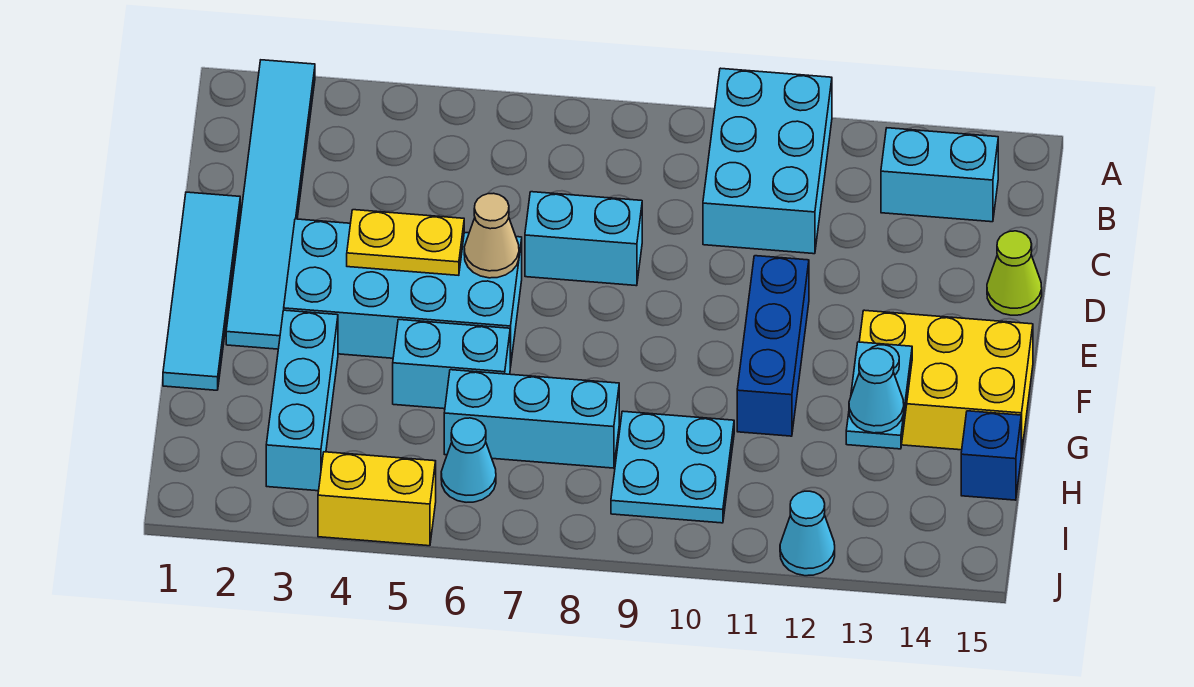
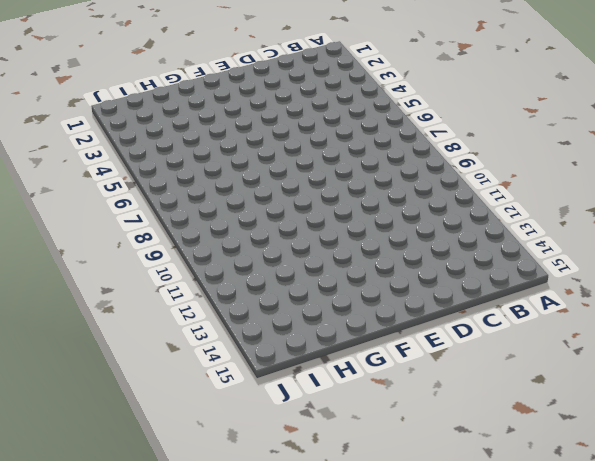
none -> cyan 1x6 tile [226,60,315,349]
none -> cyan 2x3 brick [703,68,832,254]
none -> cyan 1x2 brick [881,128,998,222]

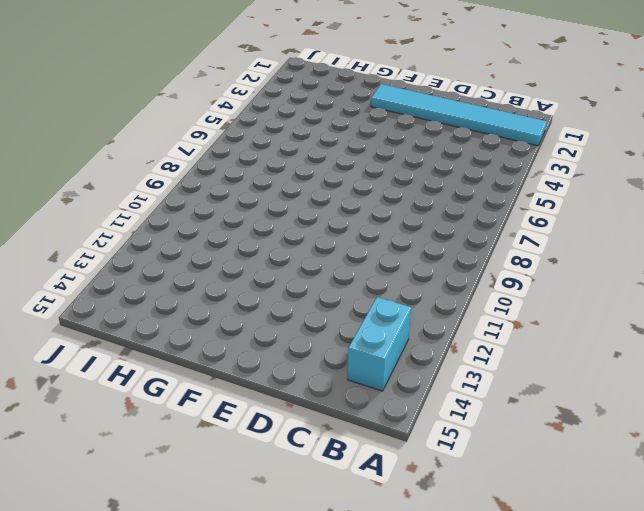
none -> cyan 2x3 brick [703,68,832,254]
none -> cyan 1x4 tile [163,192,240,390]
none -> cyan 1x2 brick [525,192,642,286]

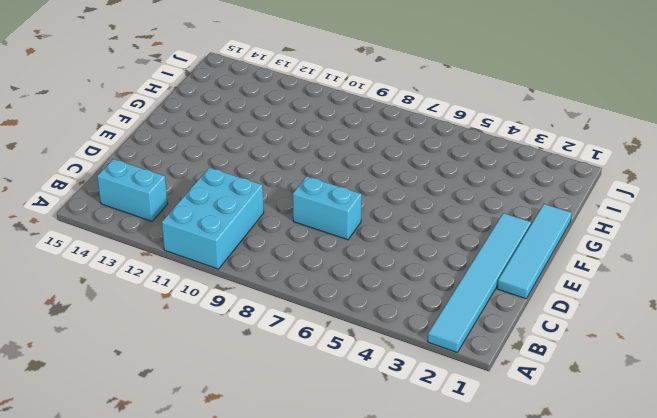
none -> lime 1x1 cone [987,231,1042,315]
none -> cyan 2x4 brick [284,219,522,367]
none -> blue 1x3 brick [737,256,809,436]

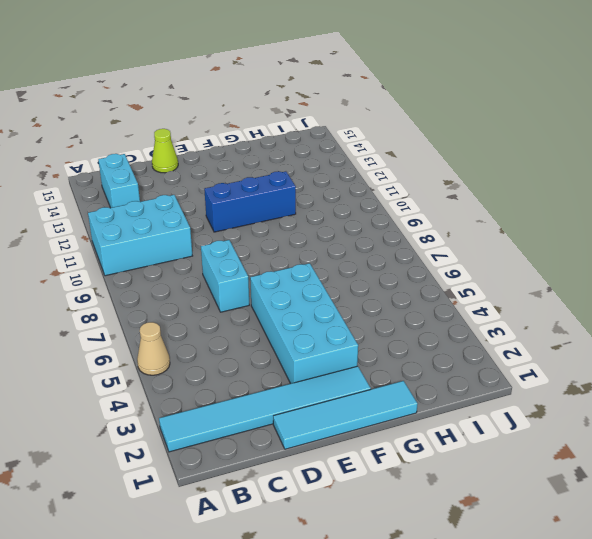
tan 1x1 cone [137,322,170,375] -> tan 1x1 cone moved to [464,193,519,278]
none -> yellow 2x3 brick [859,310,1033,454]
none -> cyan 1x3 brick [266,310,338,491]
none -> cyan 1x2 brick [393,319,510,409]

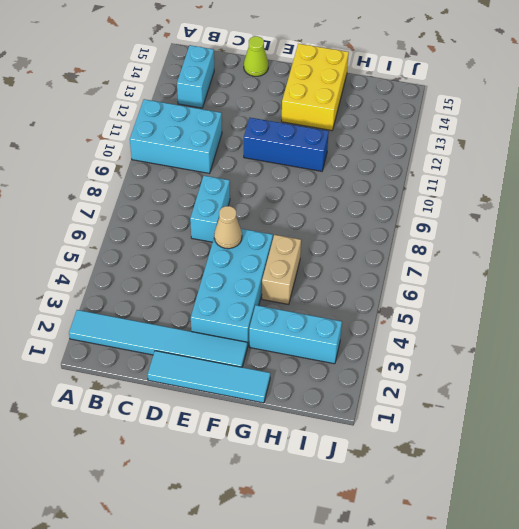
tan 1x2 brick [262,235,301,304] -> cyan 1x2 brick [393,319,510,409]
none -> cyan 1x3 brick [444,370,619,468]
none -> cyan 2x2 plate [611,411,734,523]
none -> blue 1x1 brick [961,411,1021,500]

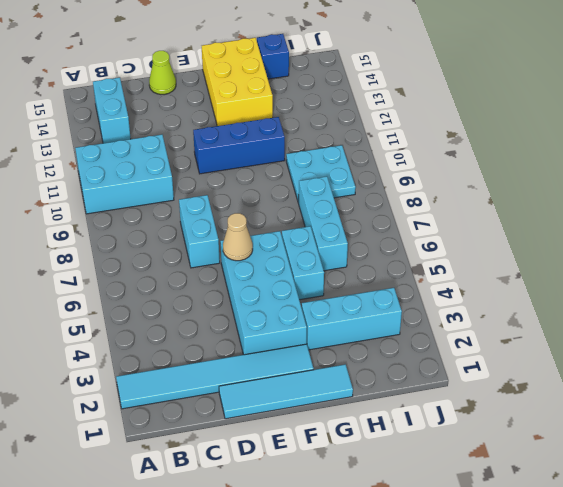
none -> cyan 1x1 cone [441,418,496,502]
none -> yellow 1x2 brick [318,452,436,546]
none -> cyan 1x1 cone [780,491,835,576]

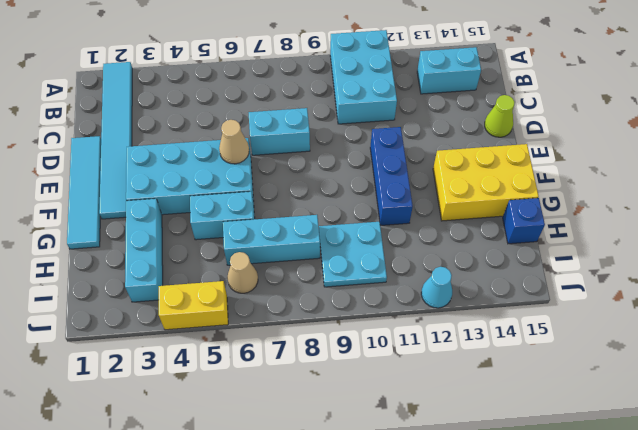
tan 1x1 cone [227,252,258,293] -> cyan 1x1 cone [441,418,496,502]
none -> yellow 1x2 plate [347,210,464,275]
none -> cyan 1x2 plate [846,342,912,449]
none -> cyan 1x1 cone [849,348,904,433]

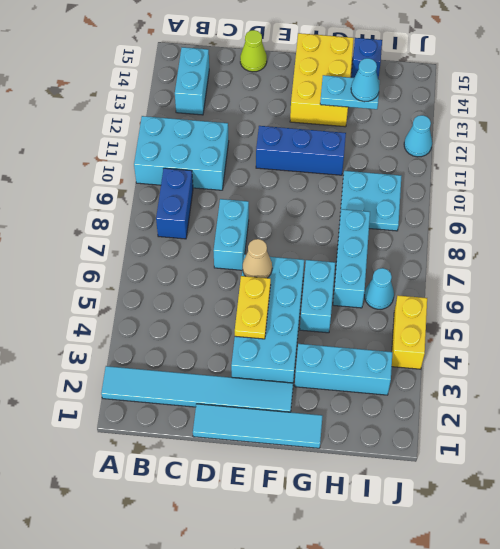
blue 1x2 brick [156,168,193,239] -> none

